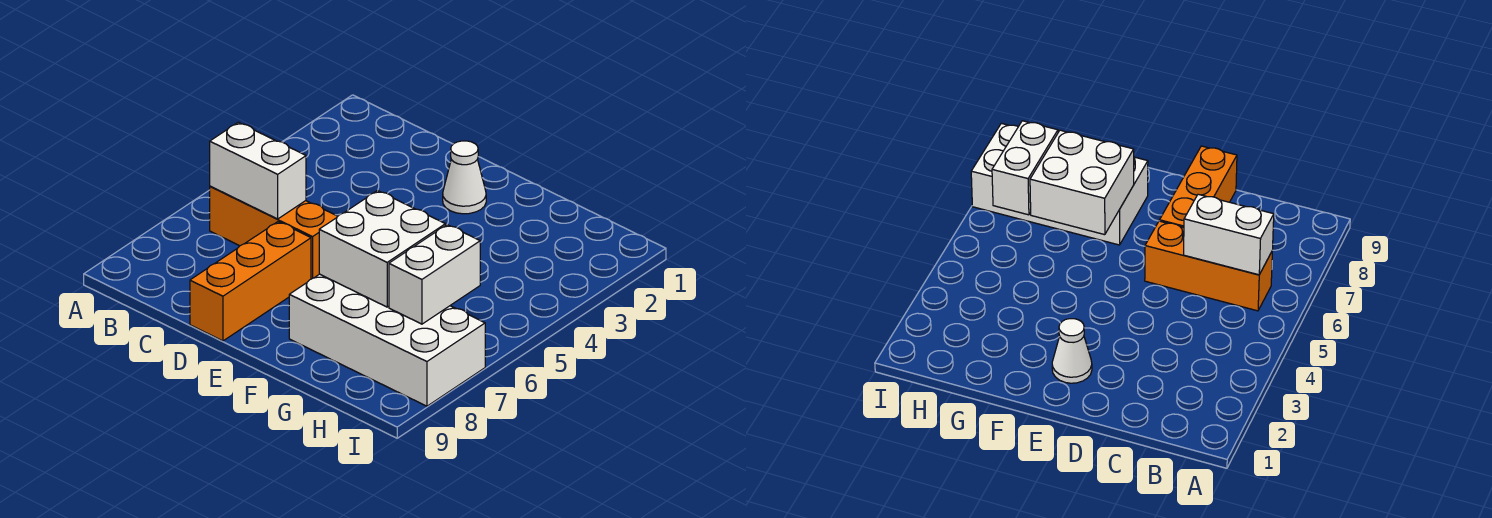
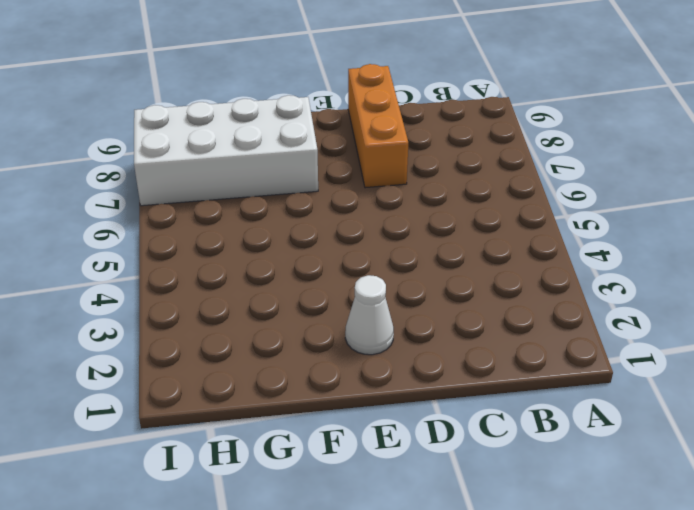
none -> orange 1x3 brick [210,186,338,279]
none -> white 1x2 brick [210,122,306,219]

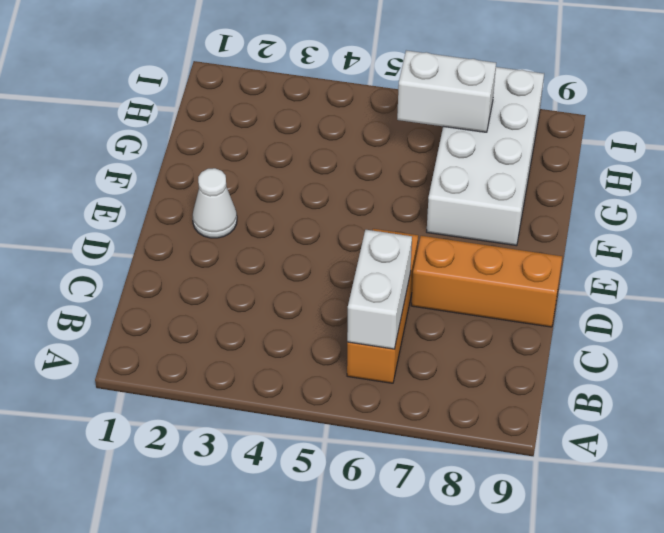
none -> white 2x2 brick [319,190,445,307]

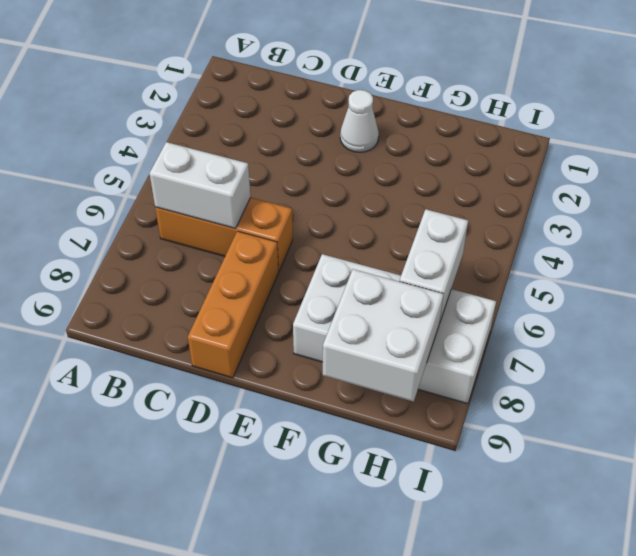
white 2x2 brick [323,269,444,402] -> white 2x2 brick moved to [319,190,445,307]

